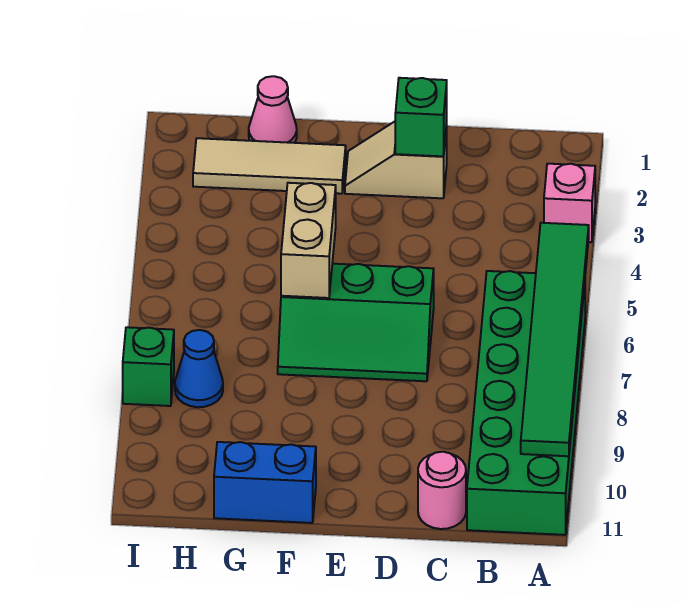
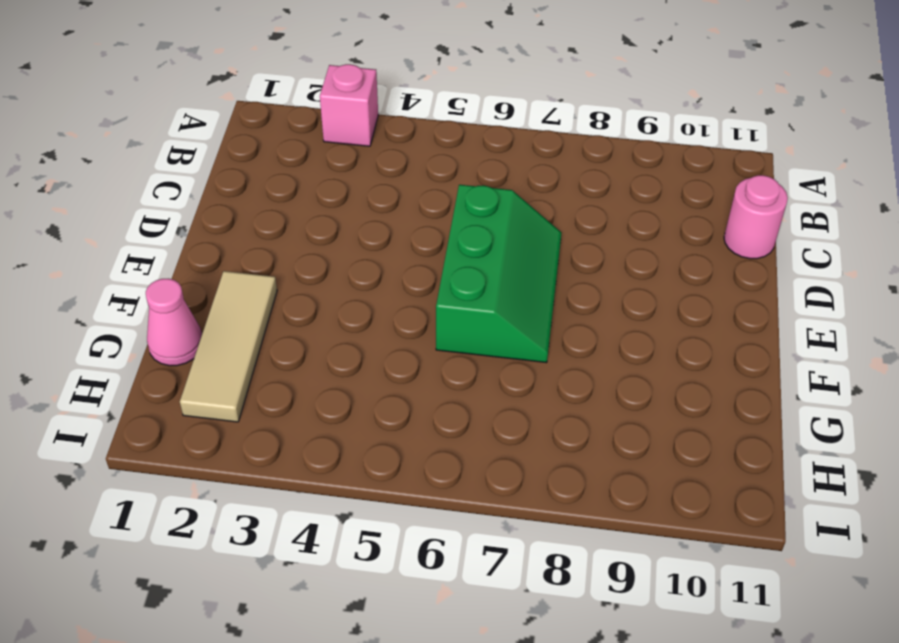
none -> green 2x6 brick [467,271,585,535]
none -> tan 1x2 slope [345,122,447,198]
none -> blue 1x2 brick [214,442,316,523]

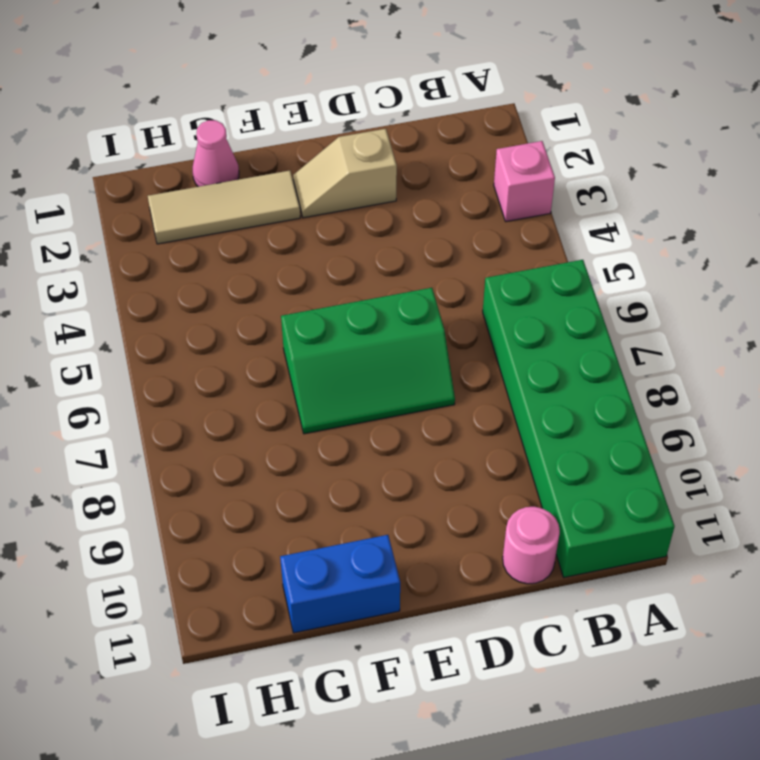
none -> blue 1x1 cone [175,330,223,407]
none -> green 1x1 brick [123,327,174,406]
none -> green 1x6 tile [521,223,589,456]

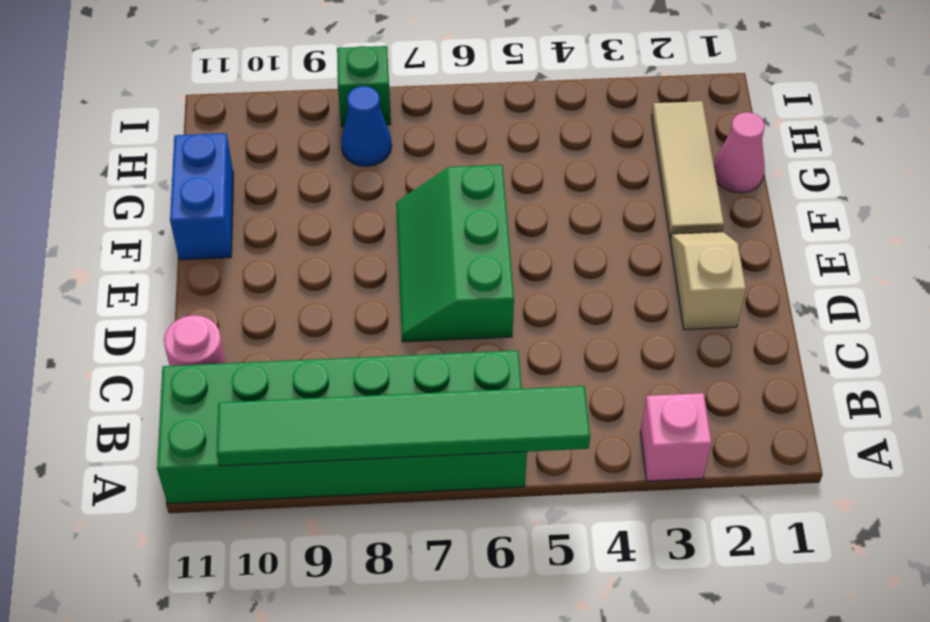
none -> green 1x1 brick [395,78,447,156]
none -> tan 1x2 brick [281,183,336,298]

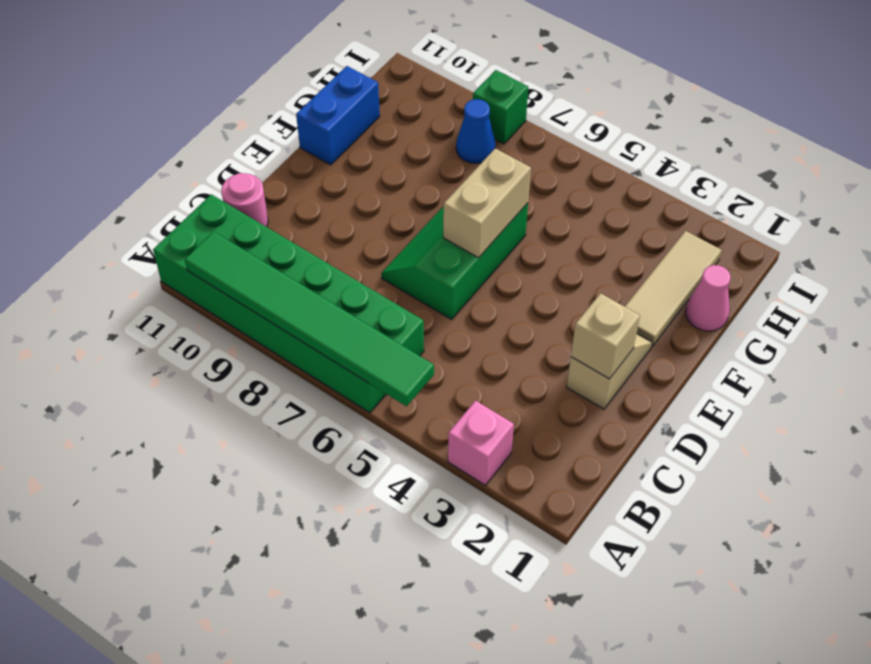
tan 1x1 brick [571,293,640,379] -> green 1x1 brick [395,78,447,156]
tan 1x2 brick [443,148,531,258] -> tan 1x2 brick turned to [281,183,336,298]

